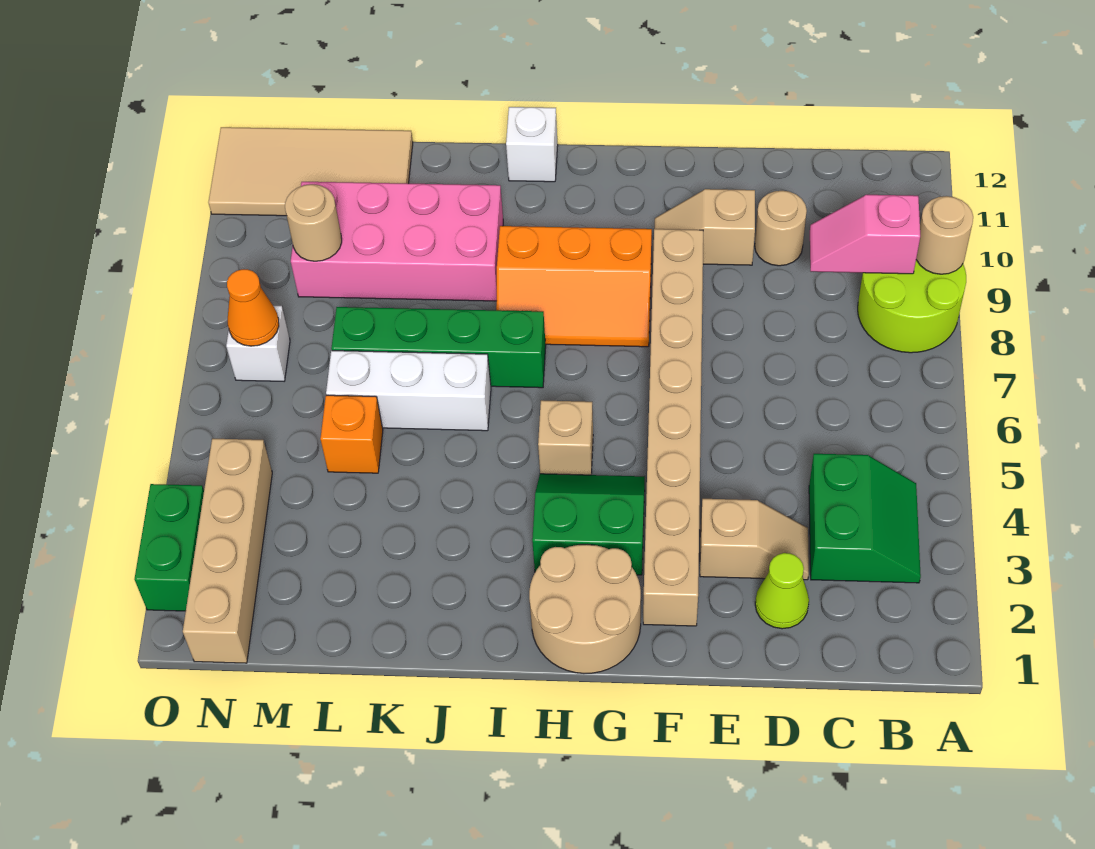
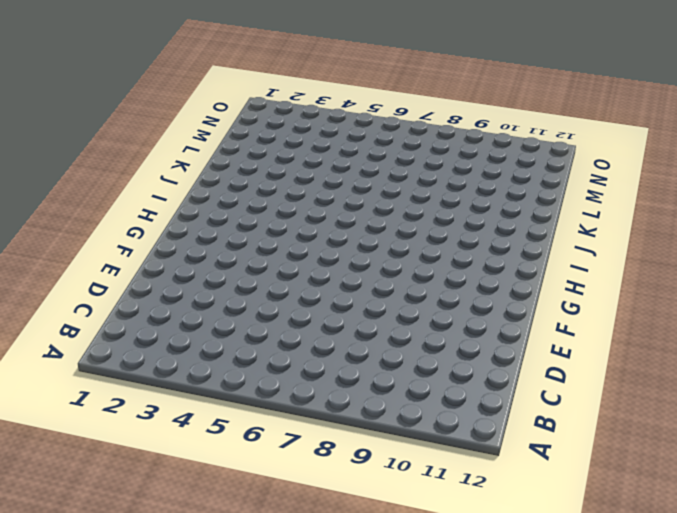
none -> lime 2x2 round brick [858,260,966,353]
none -> green 2x2 slope [809,454,921,583]
none -> lime 1x1 cone [755,553,809,629]

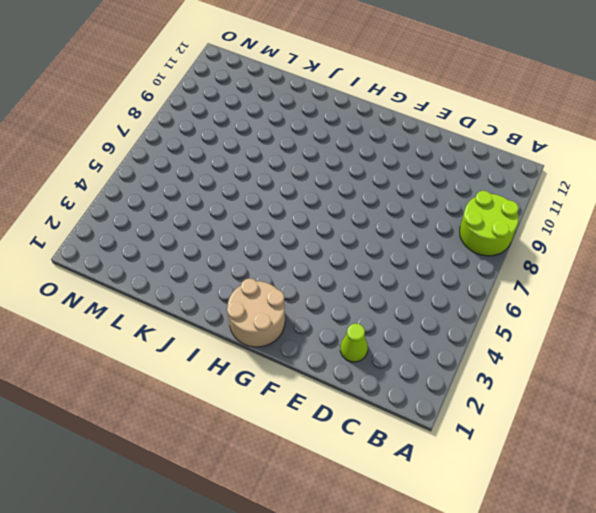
none -> green 2x2 slope [809,454,921,583]
none -> tan 1x2 slope [700,499,809,580]
none -> tan 1x1 round brick [755,191,807,266]

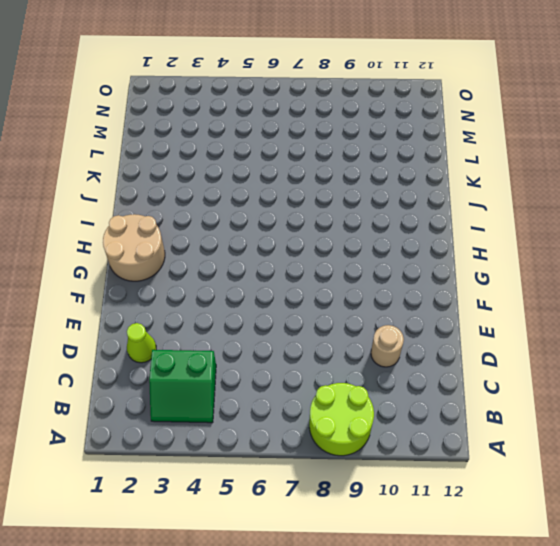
none -> tan 1x2 slope [700,499,809,580]
none -> tan 1x2 slope [655,189,755,265]
none -> tan 1x8 brick [643,229,703,626]

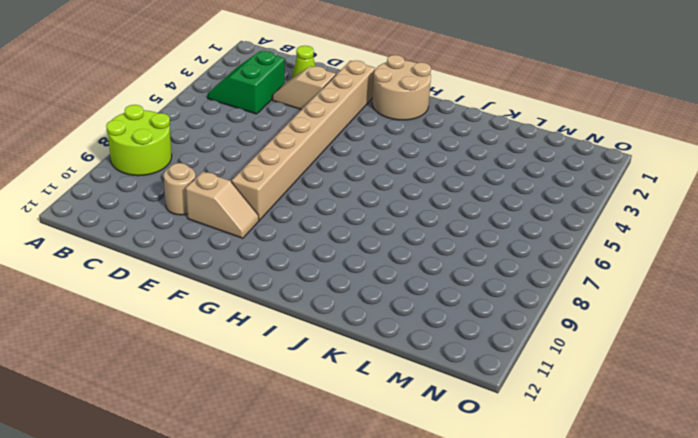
none -> green 2x2 slope [532,474,645,575]
none -> orange 2x3 slope [496,226,652,347]
none -> tan 1x1 brick [538,400,593,475]

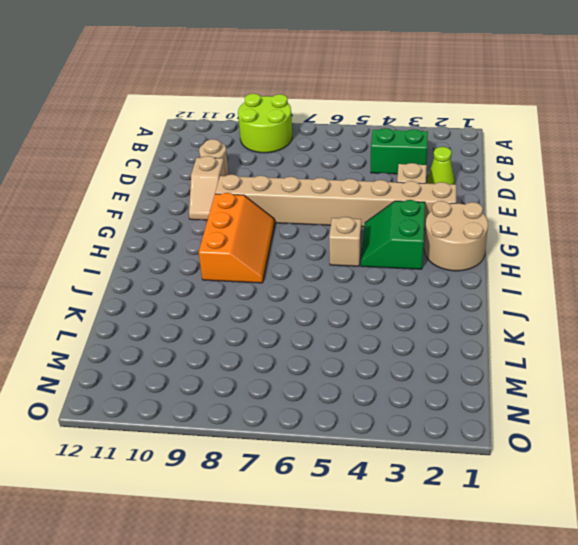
none -> green 1x4 brick [331,307,546,388]
none -> white 1x1 brick [506,107,558,182]
none -> white 1x3 brick [326,351,491,431]

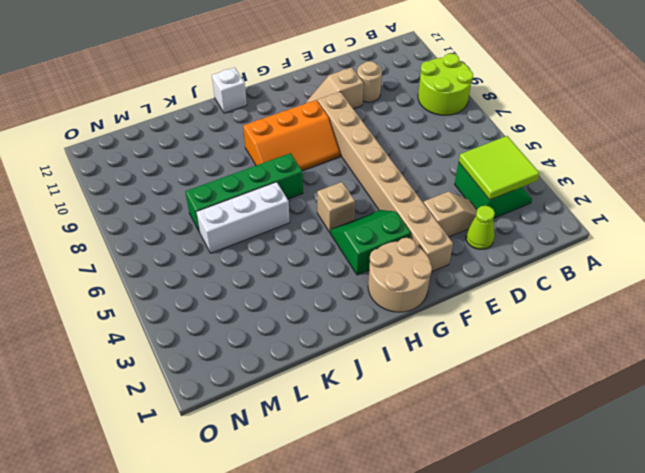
lime 2x2 tile [459,136,540,200] -> none
none -> pink 2x4 brick [291,182,503,301]
none -> orange 1x1 brick [320,395,383,473]
none -> tan 2x4 tile [208,127,413,216]

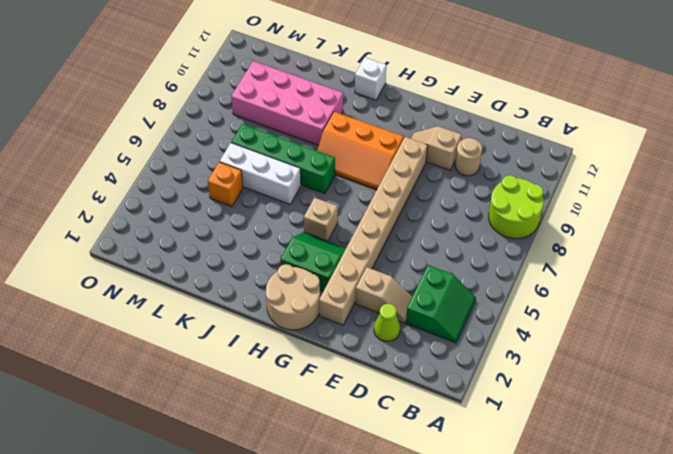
none -> tan 2x4 tile [208,127,413,216]
none -> tan 1x4 brick [183,439,272,663]
none -> white 1x1 brick [226,306,290,381]

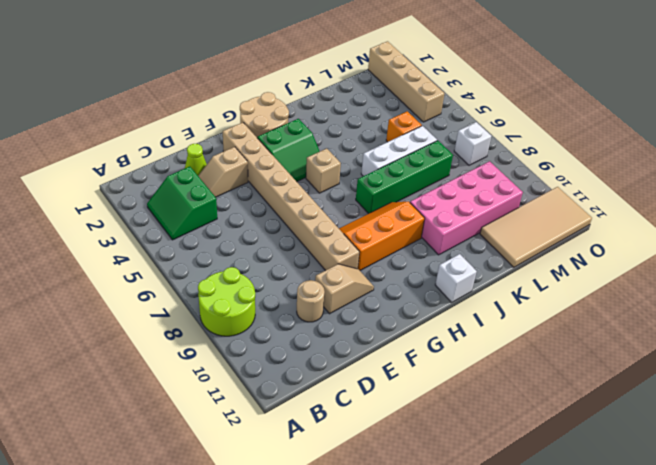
none -> green 1x2 brick [135,484,204,611]
none -> tan 1x1 round brick [916,196,973,274]
none -> pink 1x2 slope [810,195,920,274]

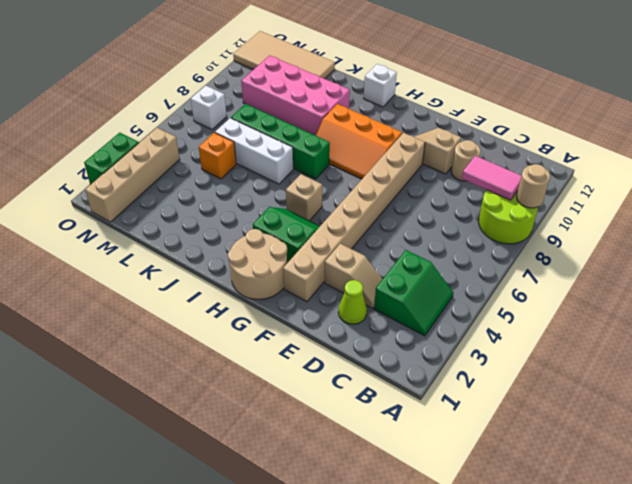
pink 1x2 tile [462,156,521,200] -> pink 1x2 slope [810,195,920,274]
none -> tan 1x1 round brick [285,184,342,261]
none -> orange 1x1 cone [227,269,279,346]

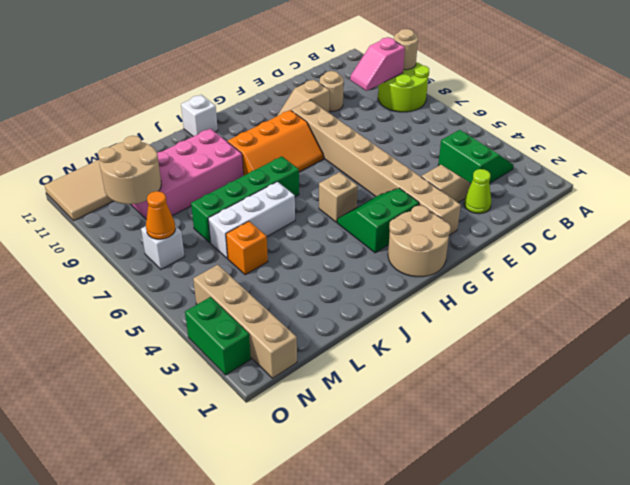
tan 2x2 round brick [98,136,161,204] -> tan 1x1 round brick [285,184,342,261]

